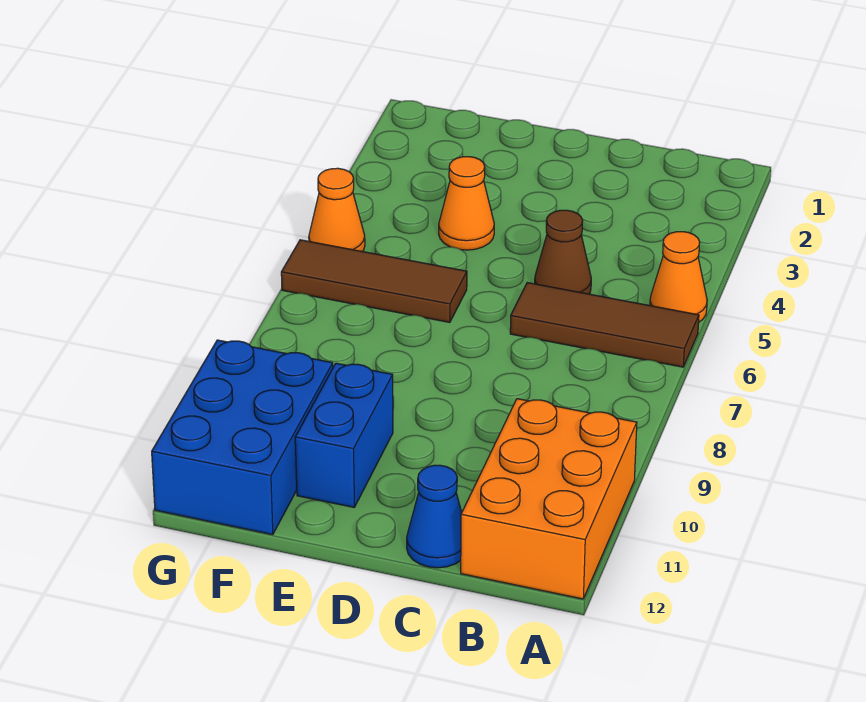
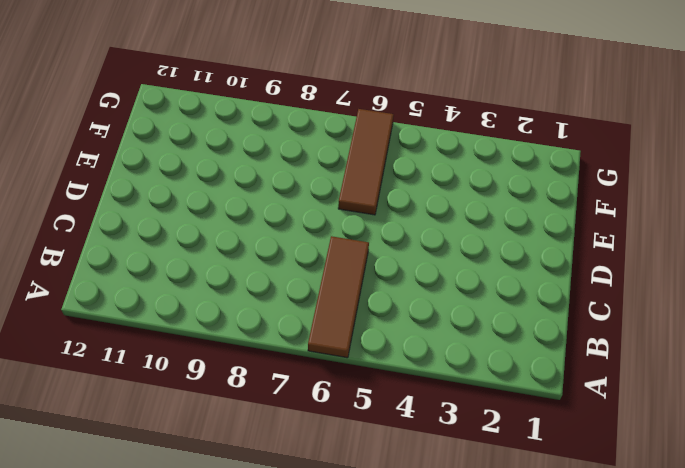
none -> orange 1x1 cone [650,232,707,322]
none -> orange 2x3 brick [461,399,637,599]

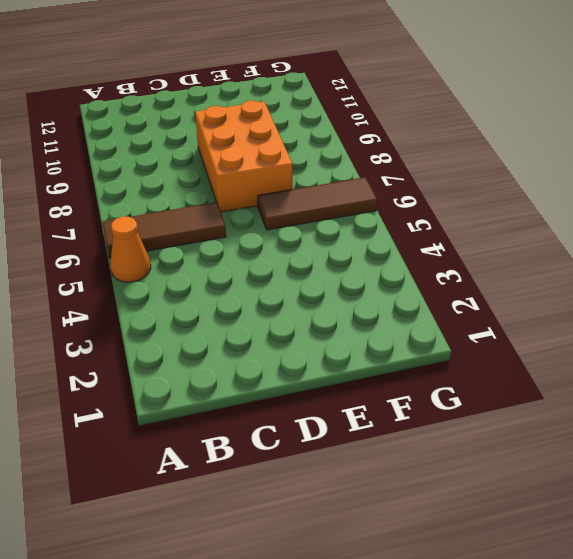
orange 2x3 brick [195,101,292,212] -> orange 2x3 brick moved to [461,399,637,599]
none -> brown 1x1 cone [535,210,591,294]
none -> blue 1x1 cone [407,465,462,568]

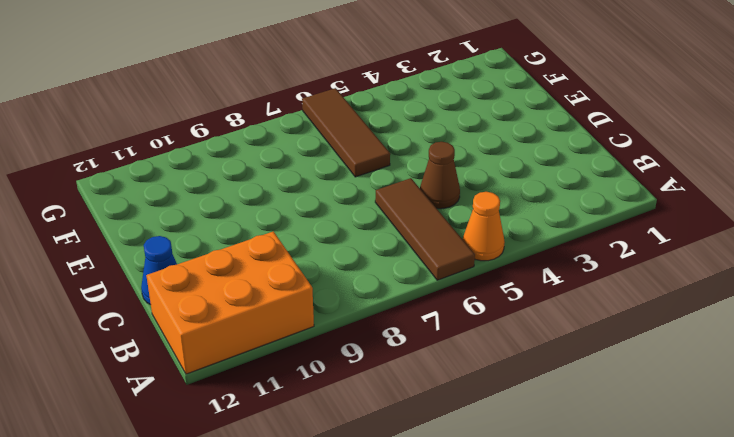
none -> orange 1x1 cone [439,157,494,250]
none -> blue 1x2 brick [295,363,393,507]

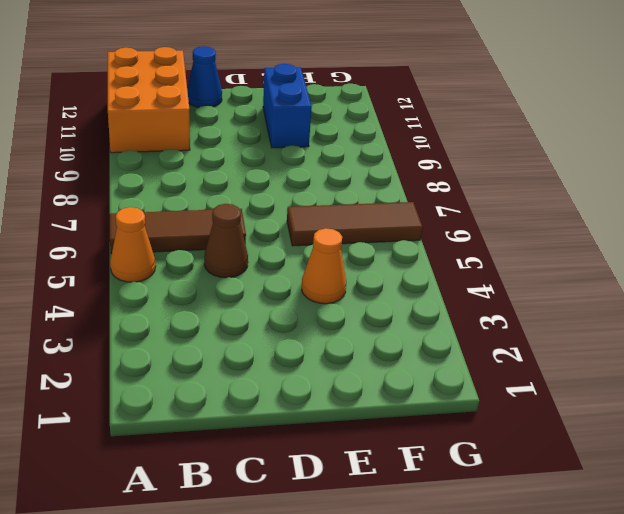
none -> blue 2x3 brick [152,340,333,535]
none -> orange 1x1 cone [309,168,365,252]

